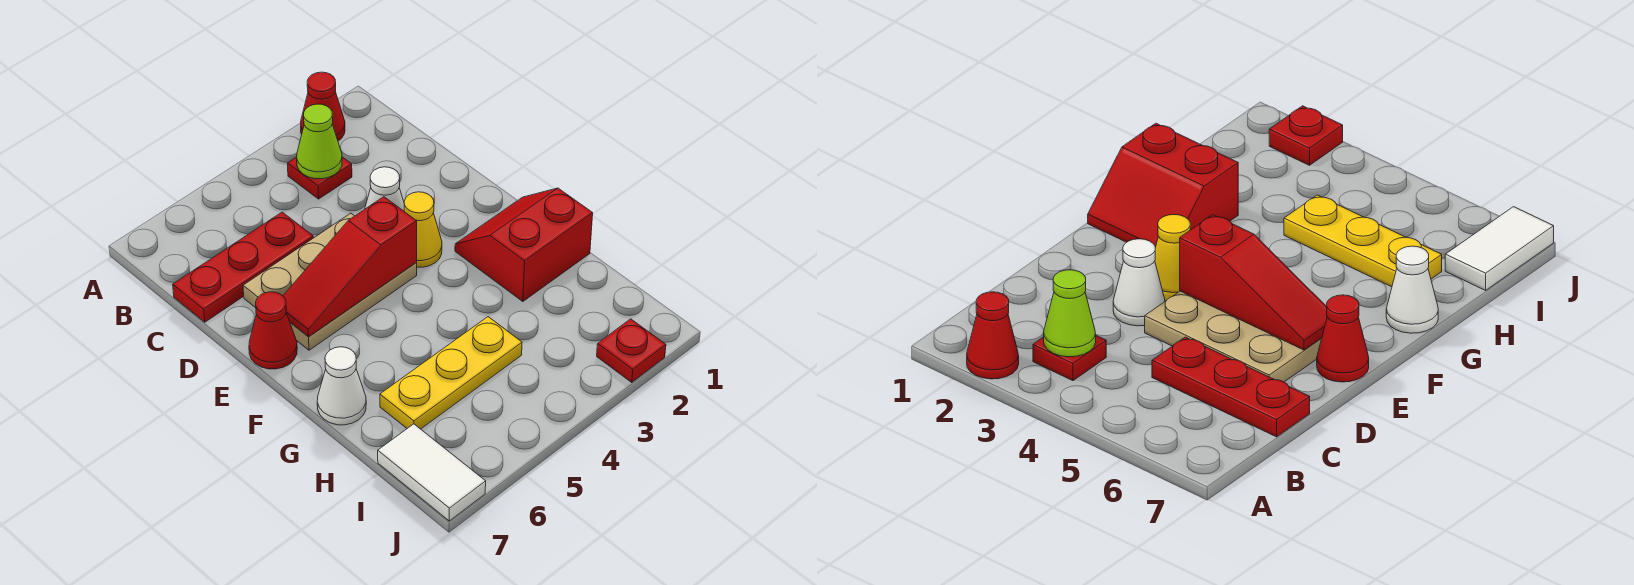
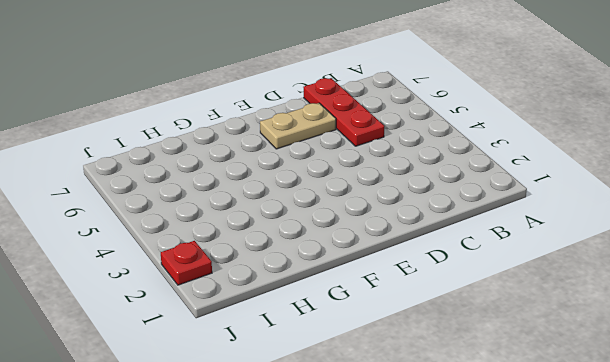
tan 1x2 plate [260,103,336,149] -> tan 2x3 plate [243,213,417,350]
none -> red 1x1 cone [301,72,345,141]
none -> red 1x1 plate [287,157,352,199]
none -> white 1x1 cone [365,167,404,211]

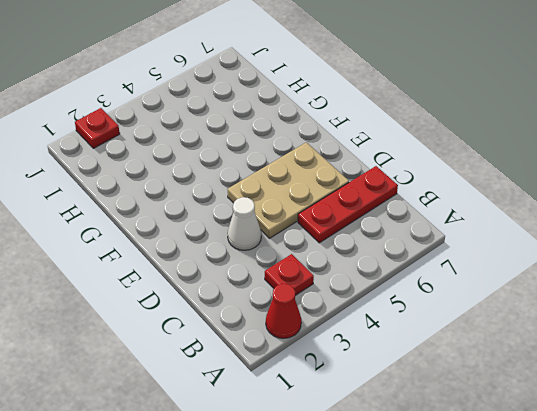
none -> yellow 1x1 cone [404,192,442,267]
none -> red 1x1 cone [249,292,297,369]
none -> red 2x2 slope [455,188,593,302]

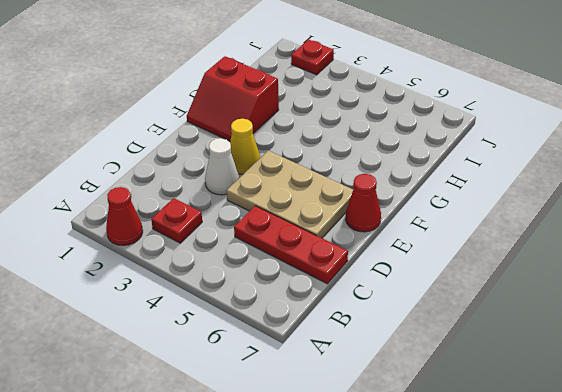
none -> white 1x1 cone [317,347,366,425]
none -> yellow 1x3 plate [380,317,522,429]
none -> white 1x2 tile [378,424,486,521]

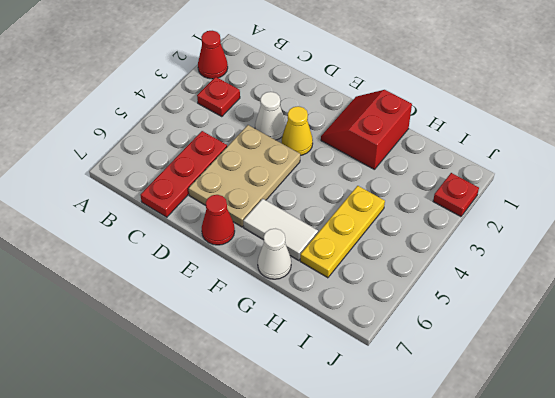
white 1x2 tile [243,199,318,260] -> white 1x2 tile moved to [378,424,486,521]
none -> lime 1x1 cone [297,104,342,179]
none -> red 1x3 slope [283,197,417,337]

